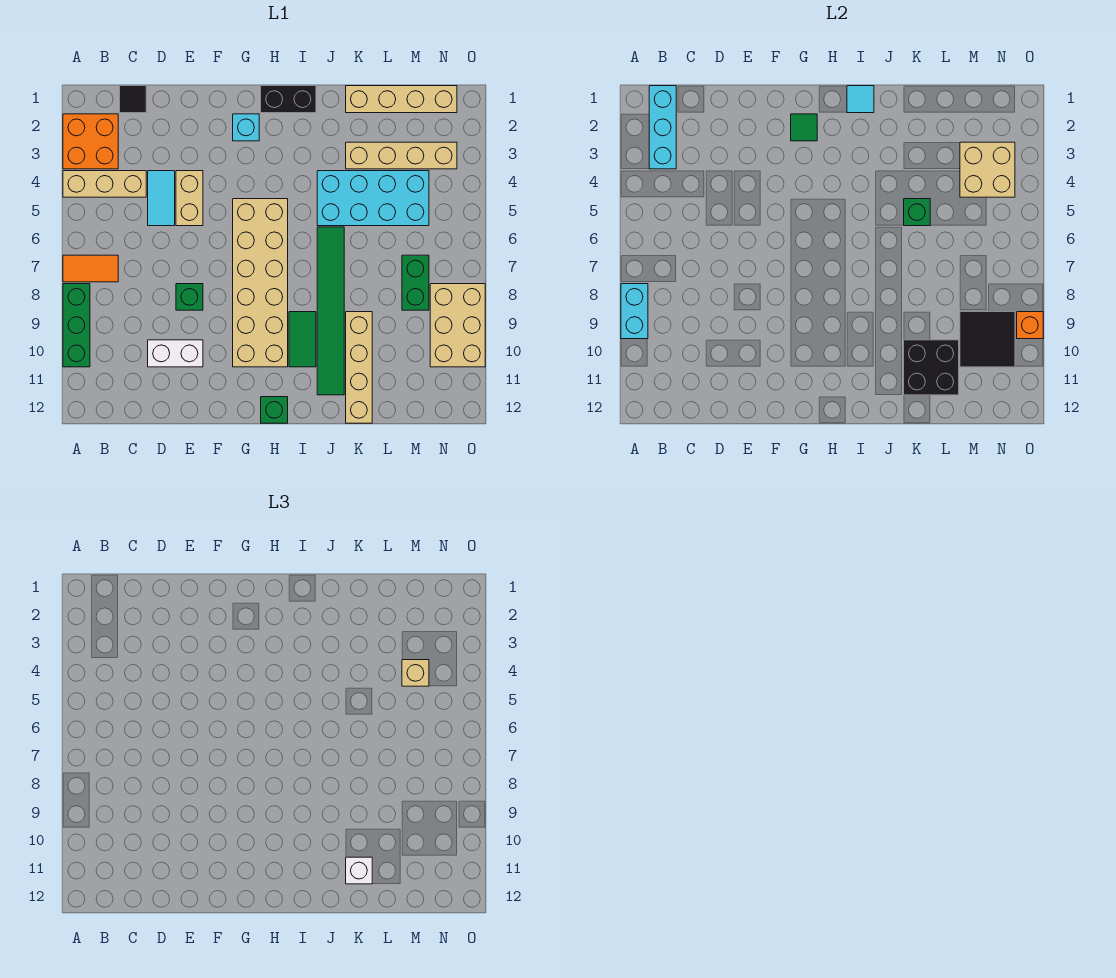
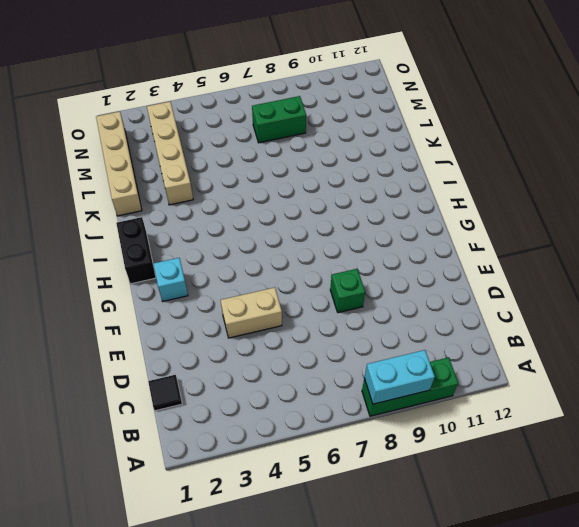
none -> orange 2x2 brick [63,114,118,169]
none -> tan 1x3 brick [63,171,146,197]
none -> orange 1x2 tile [63,255,118,282]
none -> cyan 1x2 tile [148,171,175,226]

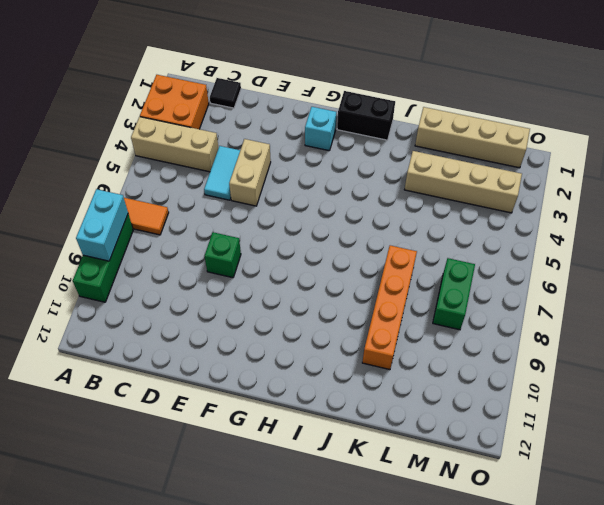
orange 1x4 brick [362,245,417,370] -> tan 1x4 brick [346,312,372,423]
none -> white 1x2 brick [148,340,203,367]
none -> tan 2x6 brick [233,199,288,367]
none -> green 1x1 brick [261,397,288,423]
none -> green 1x2 tile [289,312,316,367]

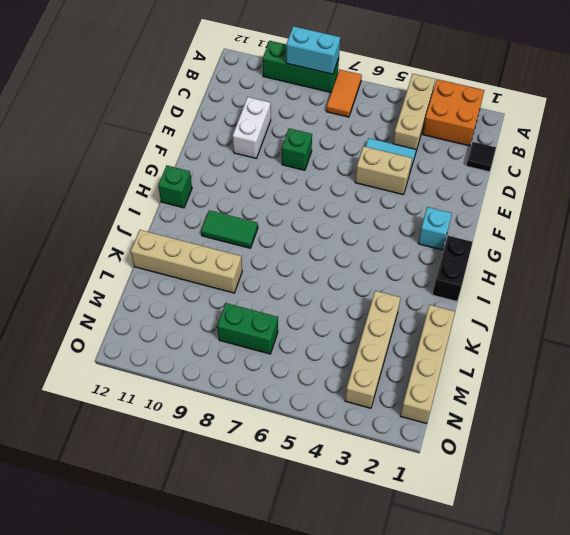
none -> tan 2x6 brick [233,199,288,367]
none -> cyan 2x4 brick [317,171,429,226]
none -> green 1x6 tile [317,227,344,395]
none -> tan 2x3 brick [430,284,485,367]

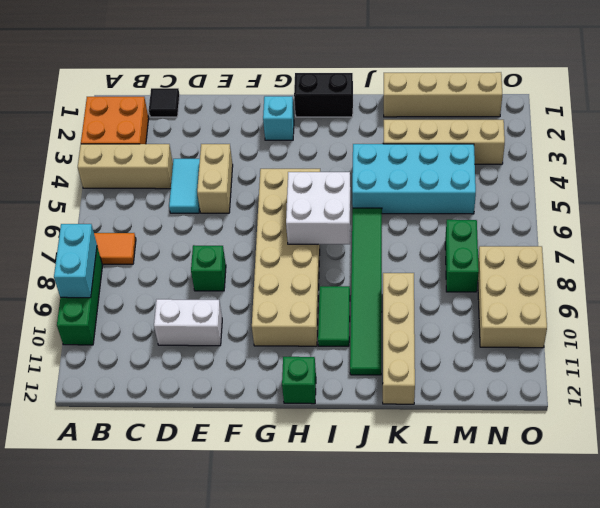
white 2x2 brick [286,172,351,244] -> none
none -> cyan 1x3 brick [649,86,676,169]
none -> green 1x1 tile [791,114,817,141]
none -> cyan 1x1 tile [847,86,874,113]
none -> green 1x1 brick [904,199,930,226]

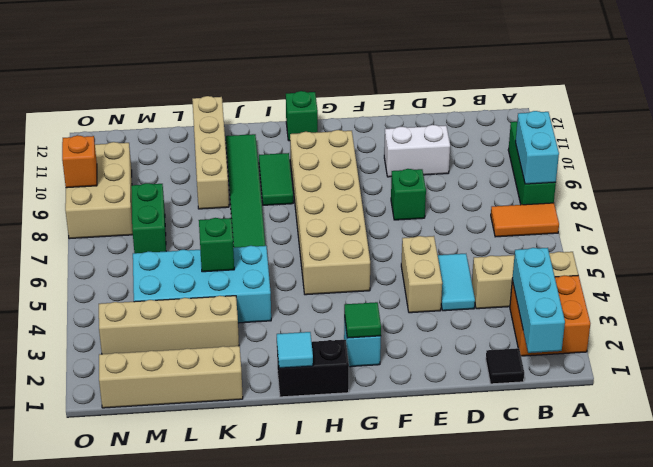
none -> black 2x2 brick [904,340,959,395]
none -> tan 2x2 brick [960,142,1015,197]
none -> black 2x2 tile [960,312,1015,367]
none -> white 1x1 brick [346,857,372,884]

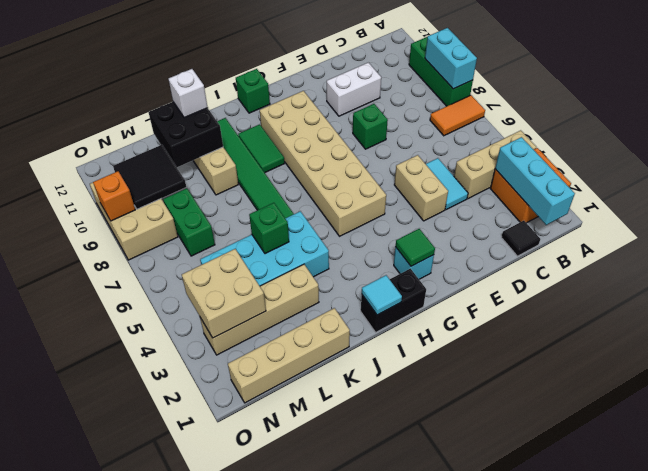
none -> tan 1x1 brick [402,660,429,686]

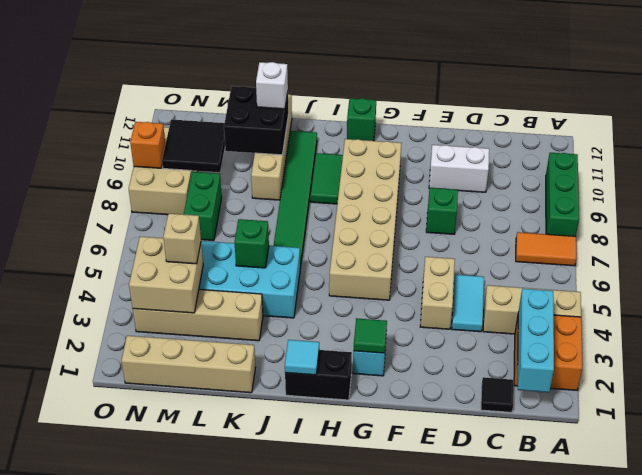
none -> cyan 1x2 brick [621,284,648,339]

